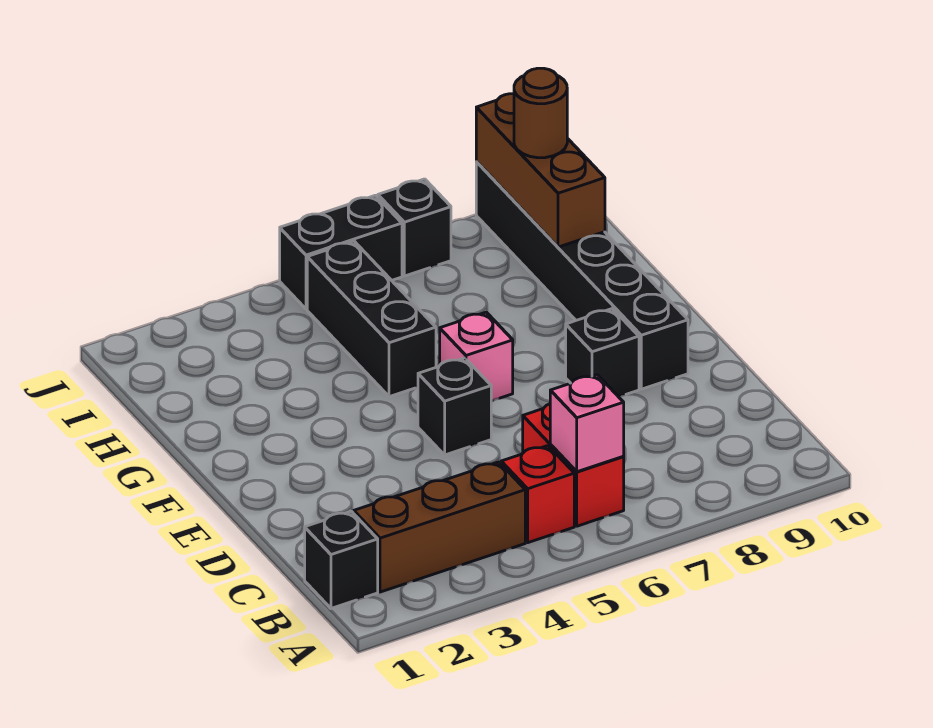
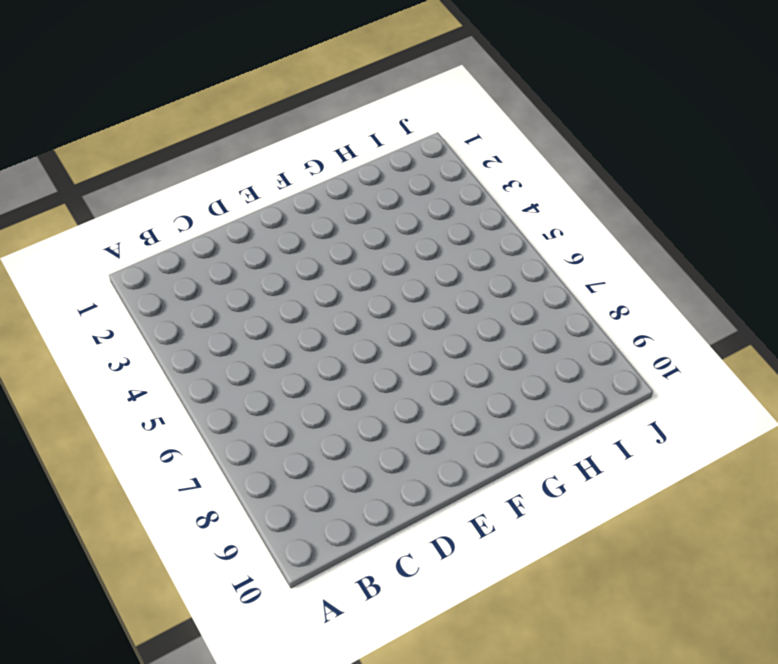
none -> black 1x1 brick [305,511,378,608]
none -> brown 1x3 brick [354,462,525,592]
none -> red 1x1 brick [501,446,574,543]

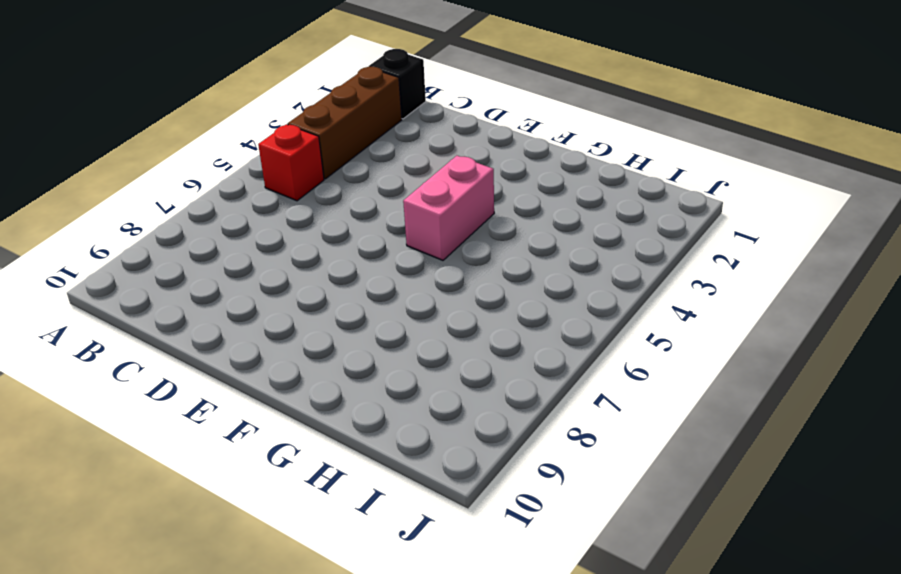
pink 1x2 brick [403,156,494,260] -> none
none -> red 1x2 brick [523,404,624,526]
none -> black 1x1 brick [418,358,491,455]
none -> black 1x1 brick [566,309,639,397]

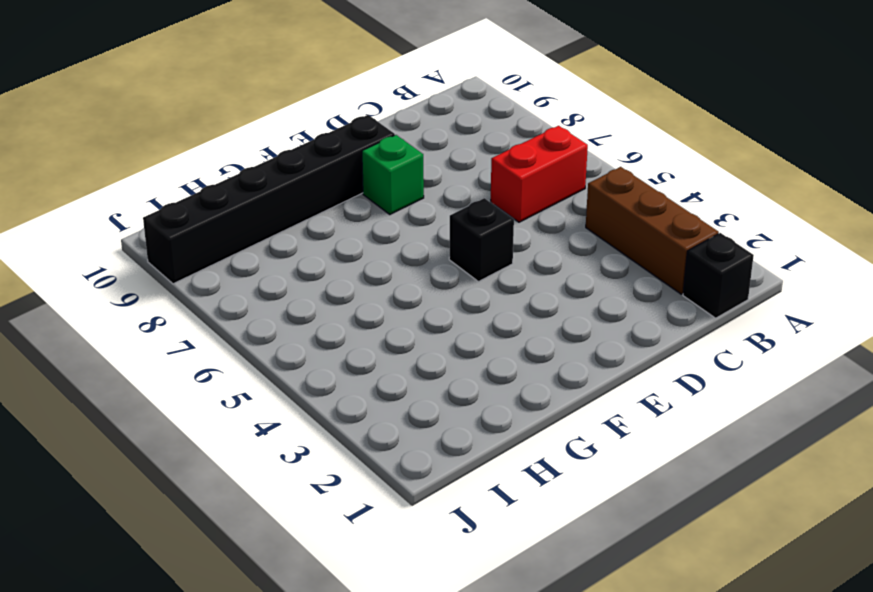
green 1x1 brick [362,135,424,214] -> black 1x1 brick [566,309,639,397]
none -> red 1x1 brick [501,446,574,543]
none -> pink 1x1 brick [440,312,513,401]
none -> black 1x3 brick [307,241,436,397]

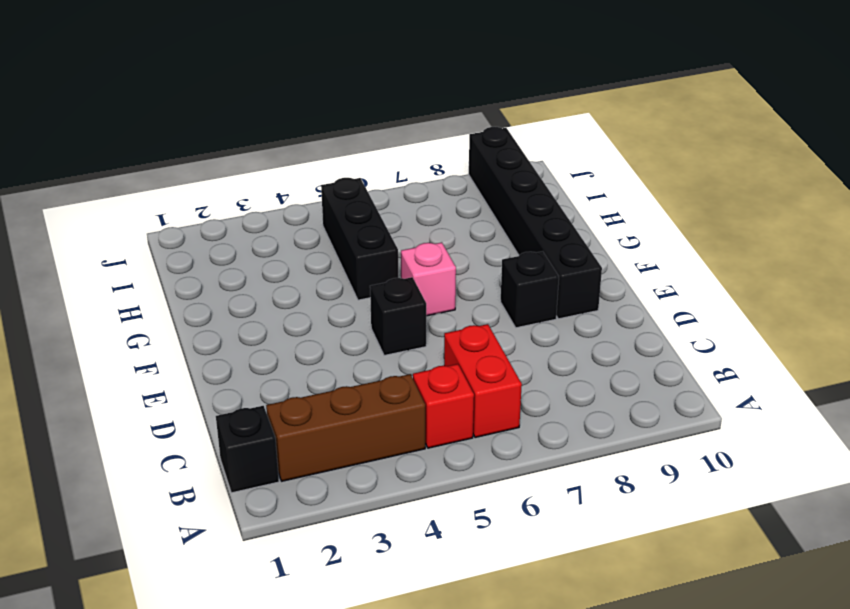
none -> black 1x2 brick [280,195,402,309]
none -> black 1x1 brick [378,179,451,276]
none -> pink 1x1 brick [550,375,624,472]

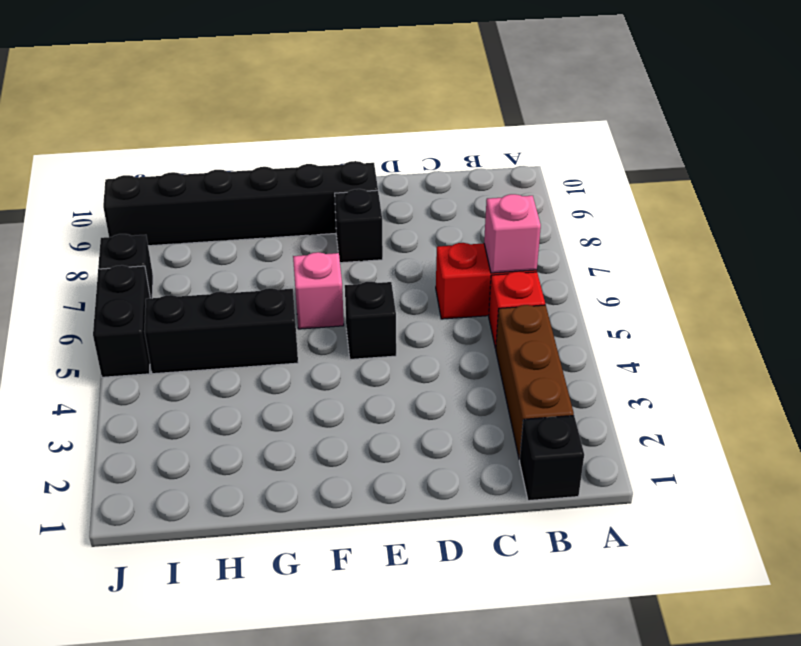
none -> brown 1x3 brick [476,94,605,247]
none -> brown 1x1 round brick [514,68,567,158]

